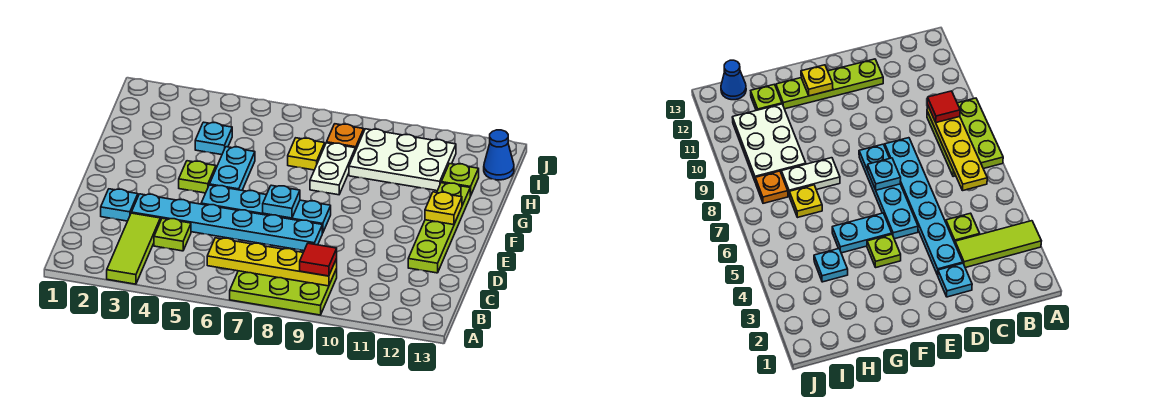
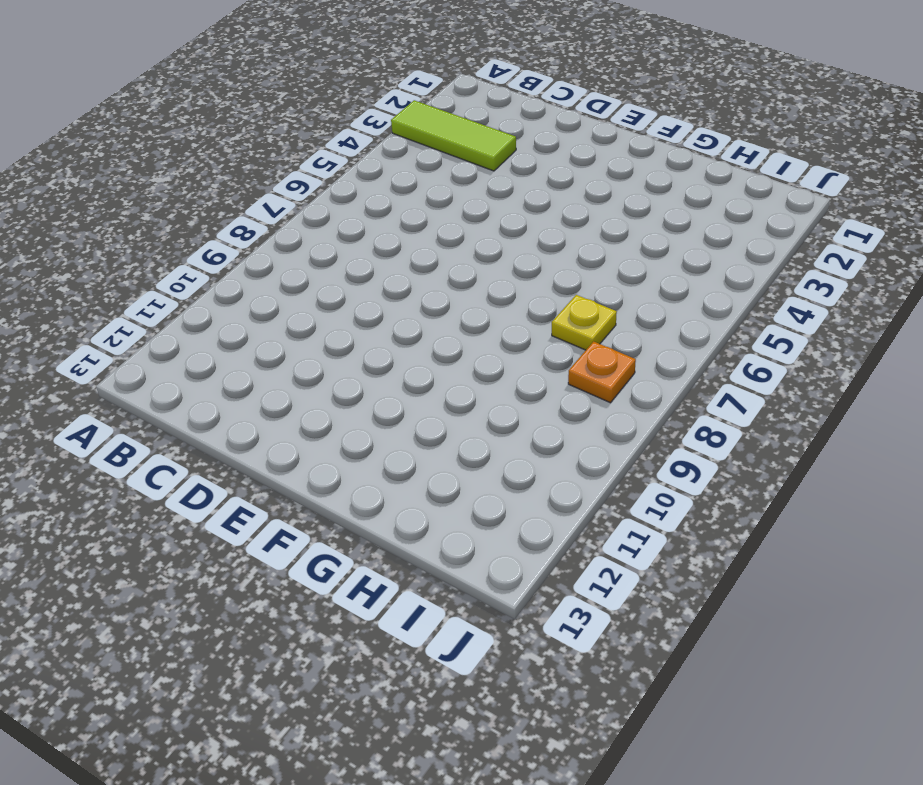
none -> lime 2x3 plate [230,269,337,315]
none -> lime 1x1 plate [154,218,191,251]
none -> cyan 1x1 plate [101,189,138,221]

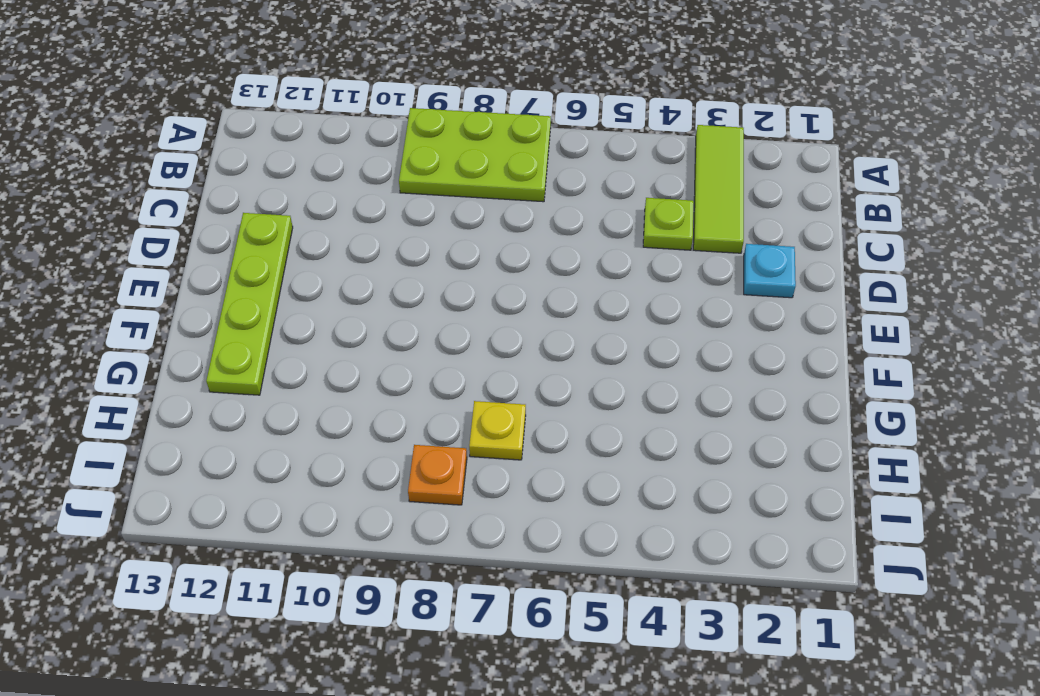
none -> cyan 1x6 plate [131,194,322,251]
none -> cyan 1x4 plate [201,185,331,233]
none -> lime 1x1 plate [179,161,216,193]

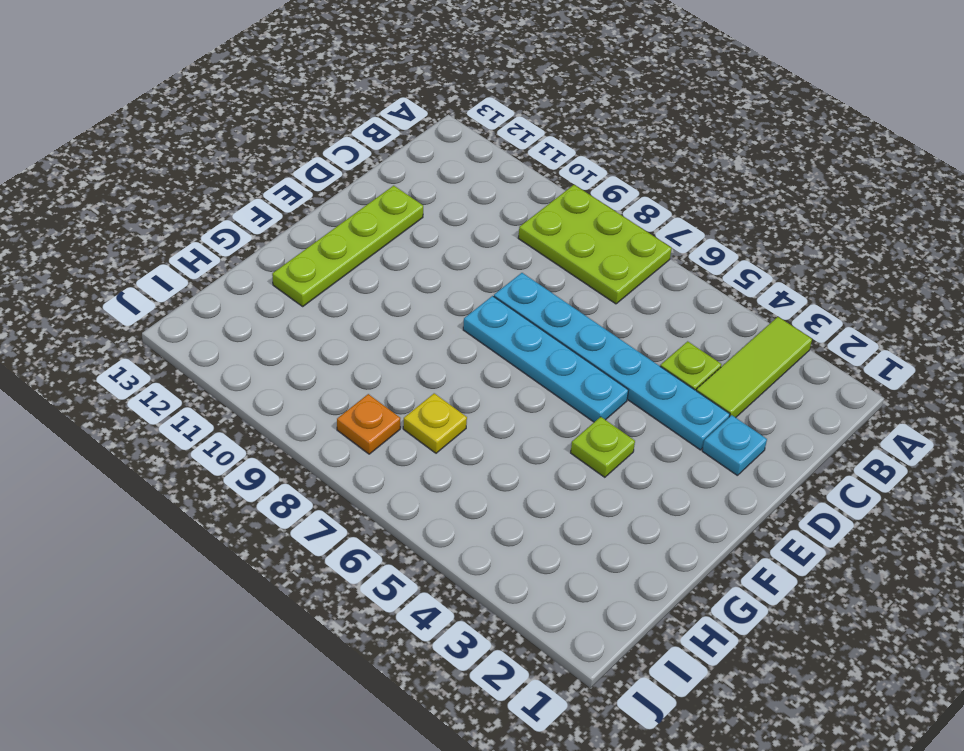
none -> cyan 1x2 plate [209,147,255,190]
none -> white 1x2 plate [310,143,355,195]
none -> cyan 1x1 plate [195,122,232,155]

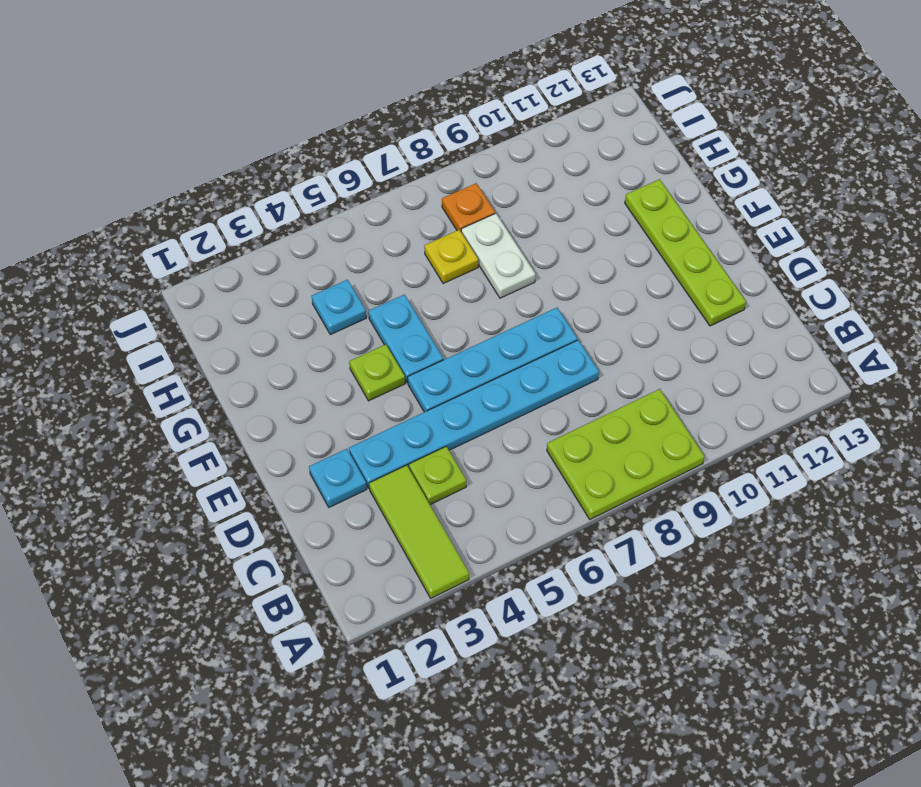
none -> white 2x3 plate [349,129,456,191]
none -> lime 1x1 plate [441,164,479,196]
none -> blue 1x1 cone [484,130,514,180]

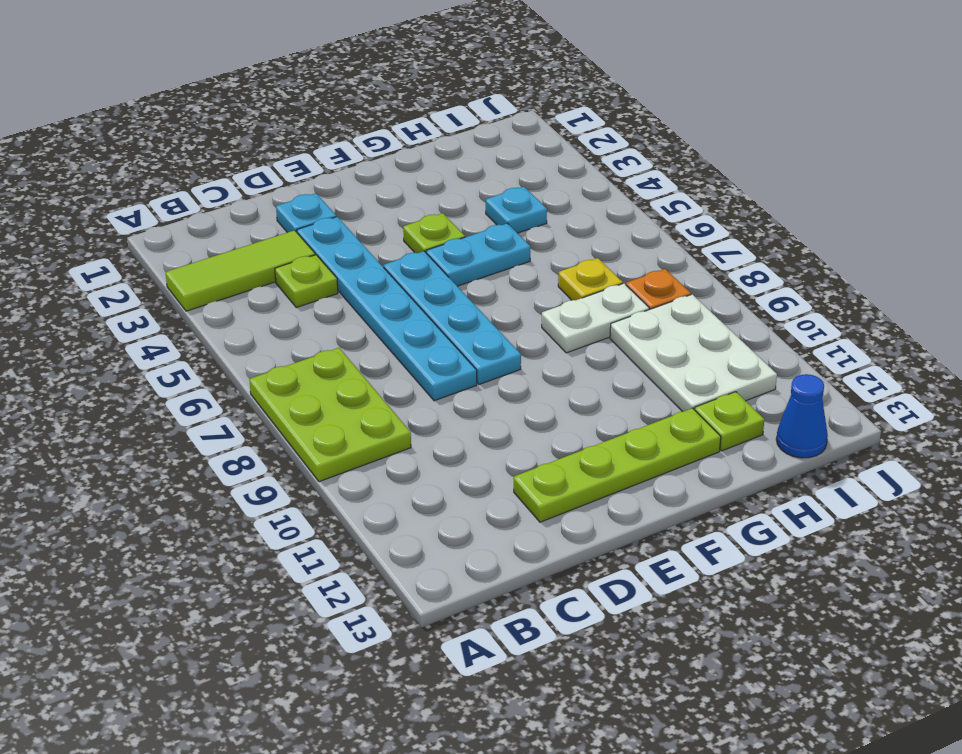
none -> yellow 1x4 plate [207,238,337,286]
none -> cyan 1x1 plate [263,185,300,218]
none -> yellow 1x1 plate [425,192,462,225]

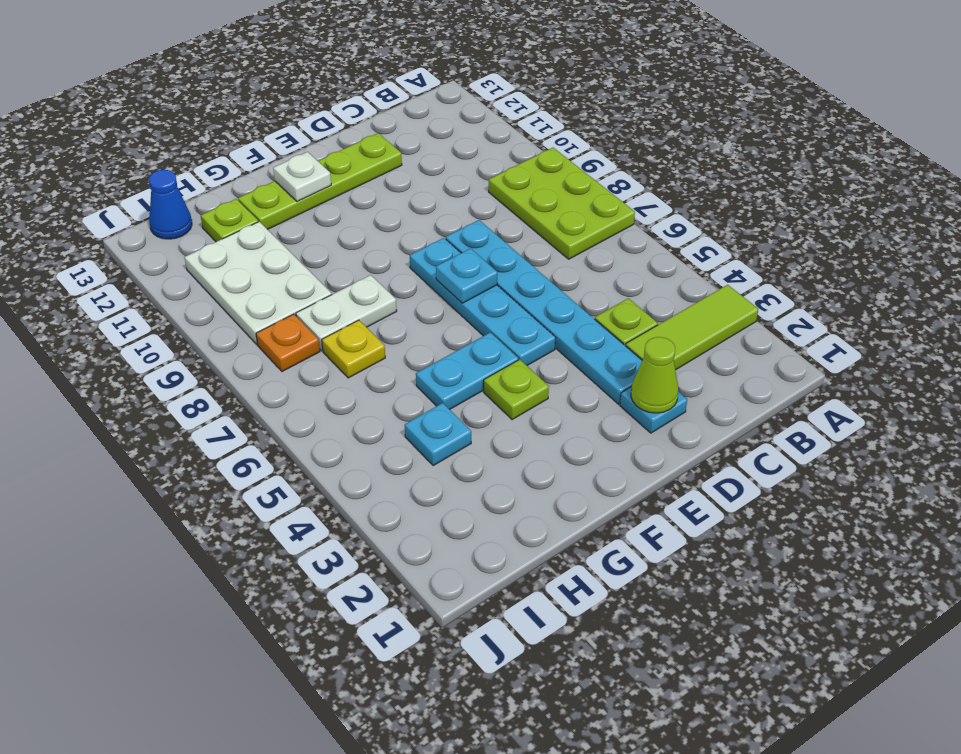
lime 1x1 cone [631,337,678,413] -> none
white 1x1 plate [273,152,331,202] -> yellow 1x1 plate [425,192,462,225]
none -> yellow 1x4 plate [207,238,337,286]
none -> red 1x1 tile [300,243,337,276]

